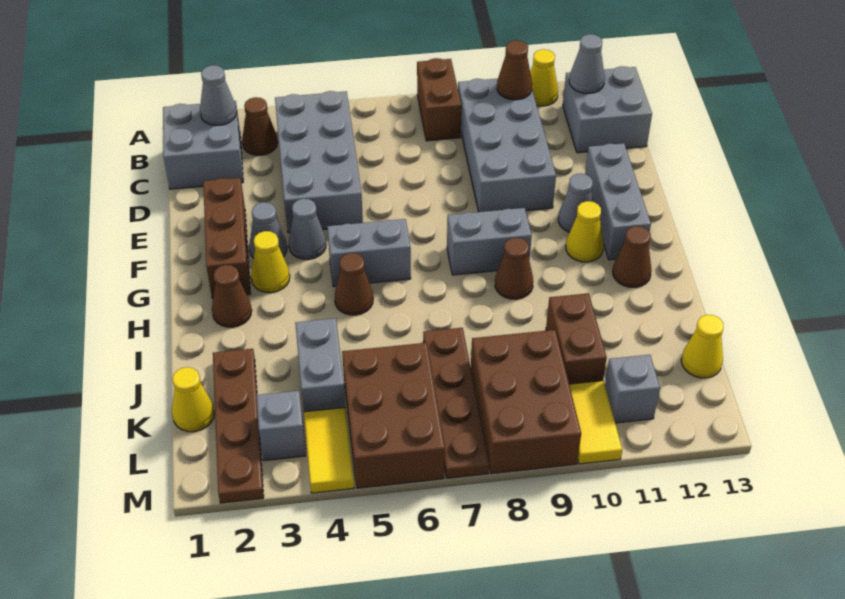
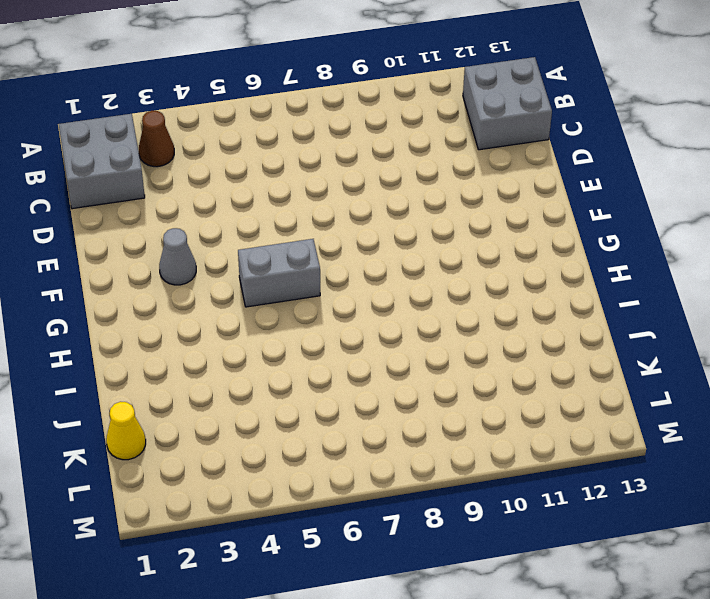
none -> brown 1x2 brick [417,58,461,141]
none -> yellow 1x1 cone [530,49,558,106]
none -> grey 2x4 brick [275,91,363,233]
none -> grey 2x4 brick [458,79,556,212]

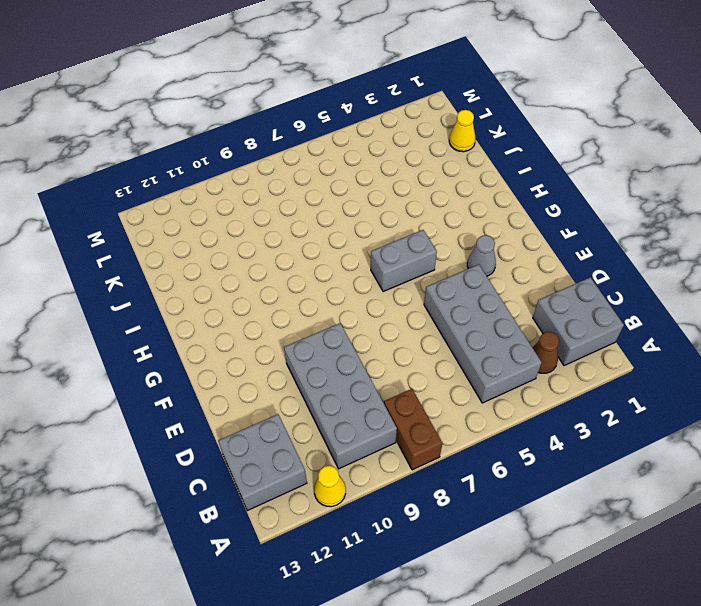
none -> brown 1x3 brick [203,178,251,298]
none -> grey 1x3 brick [585,143,651,260]
none -> grey 1x1 cone [288,199,326,259]
none -> grey 1x1 cone [558,174,593,232]

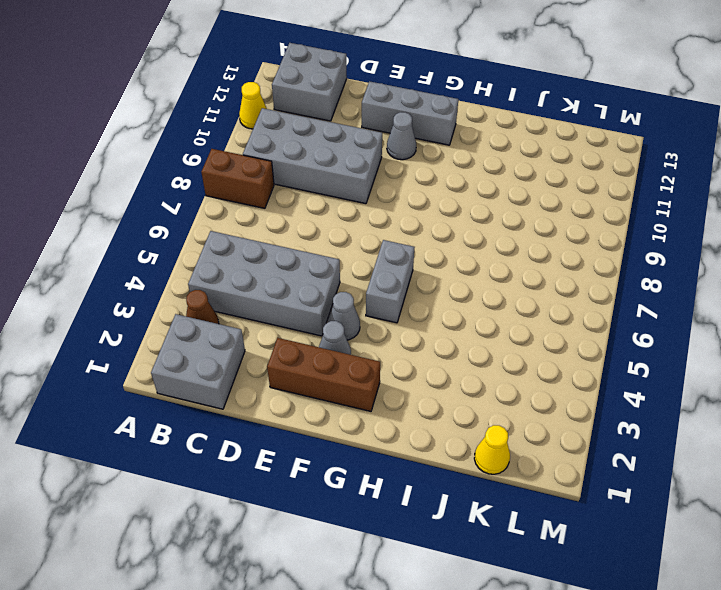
none -> yellow 1x1 cone [251,231,290,293]
none -> grey 1x2 brick [447,208,532,275]
none -> yellow 1x1 cone [566,201,604,262]
none -> brown 1x1 cone [212,265,252,327]

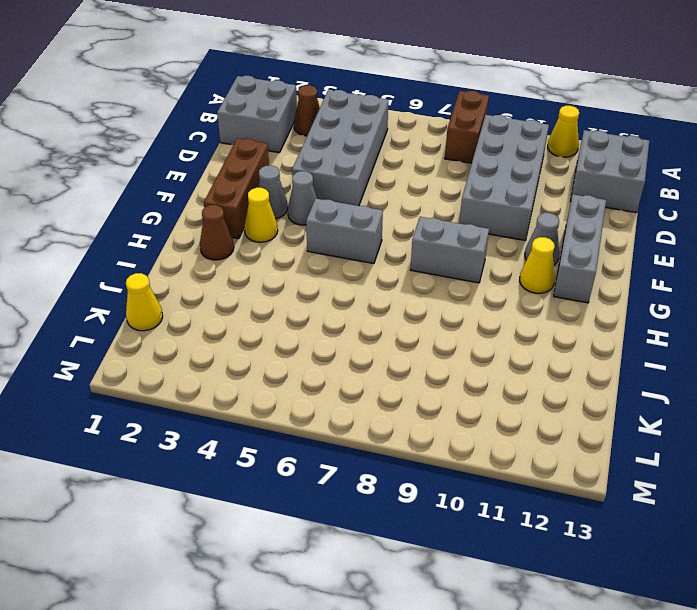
none -> brown 1x1 cone [335,253,373,315]
none -> brown 1x1 cone [495,238,533,299]
none -> brown 1x1 cone [613,226,652,287]
none -> brown 1x4 plate [213,349,264,503]

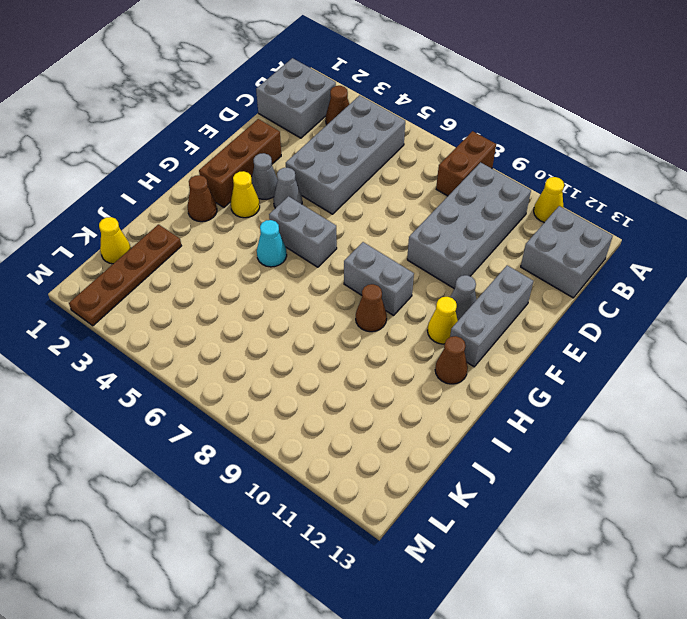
cyan 1x1 cone [257,220,287,267] -> brown 1x1 cone [335,253,373,315]
none -> grey 1x2 brick [295,318,345,412]
none -> brown 1x4 plate [423,328,489,478]
none -> brown 1x2 brick [546,293,607,384]
none -> brown 2x3 brick [342,343,445,488]

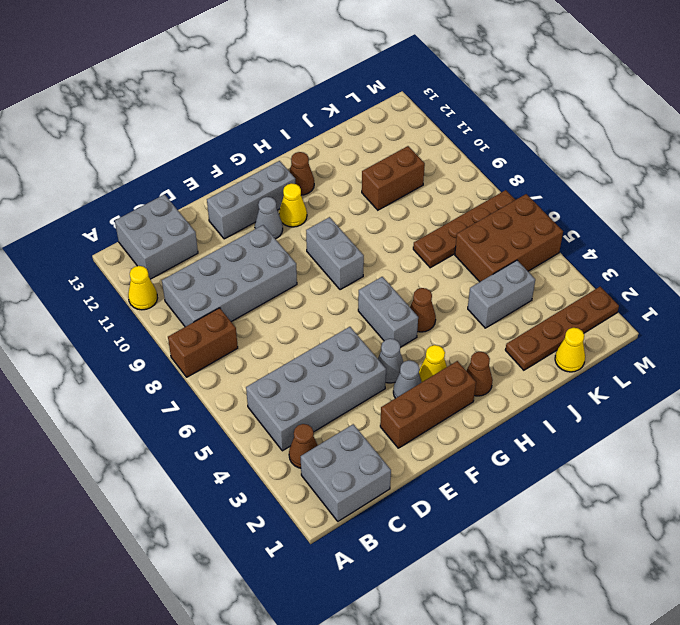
none -> brown 1x1 cone [495,238,533,299]
none -> brown 2x3 brick [471,330,581,474]
none -> yellow 1x1 cone [681,315,723,378]
none -> grey 1x1 brick [257,391,306,461]

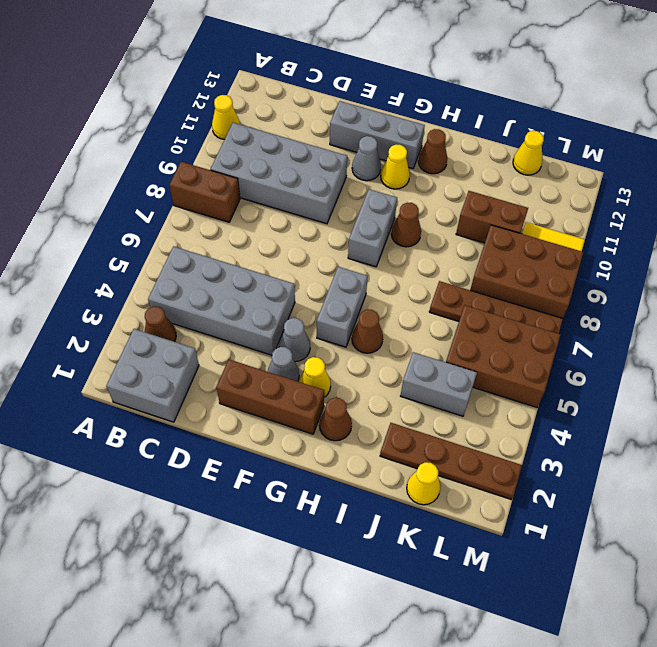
none -> grey 2x2 brick [563,66,652,153]
none -> grey 1x1 brick [257,391,306,461]
none -> yellow 1x2 tile [304,407,354,493]
none -> grey 1x1 brick [605,355,660,423]

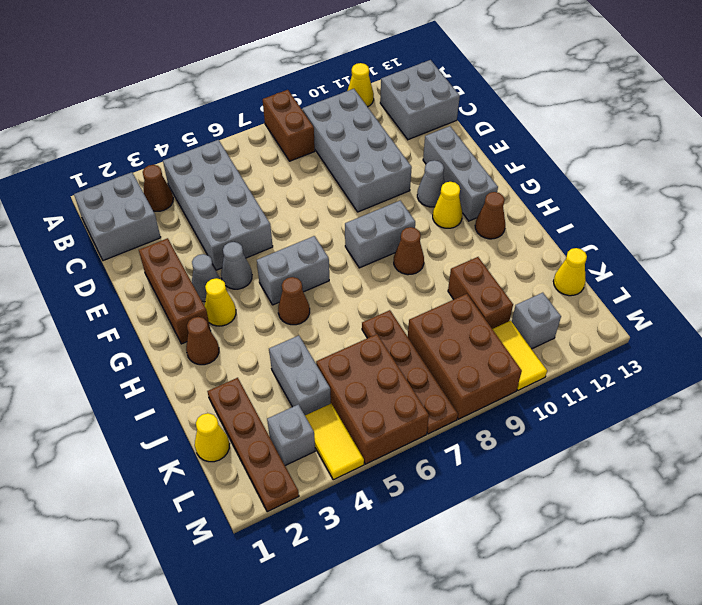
none -> grey 1x1 cone [200,65,237,125]
none -> brown 1x1 cone [497,40,532,100]
none -> grey 1x1 cone [569,34,605,93]

